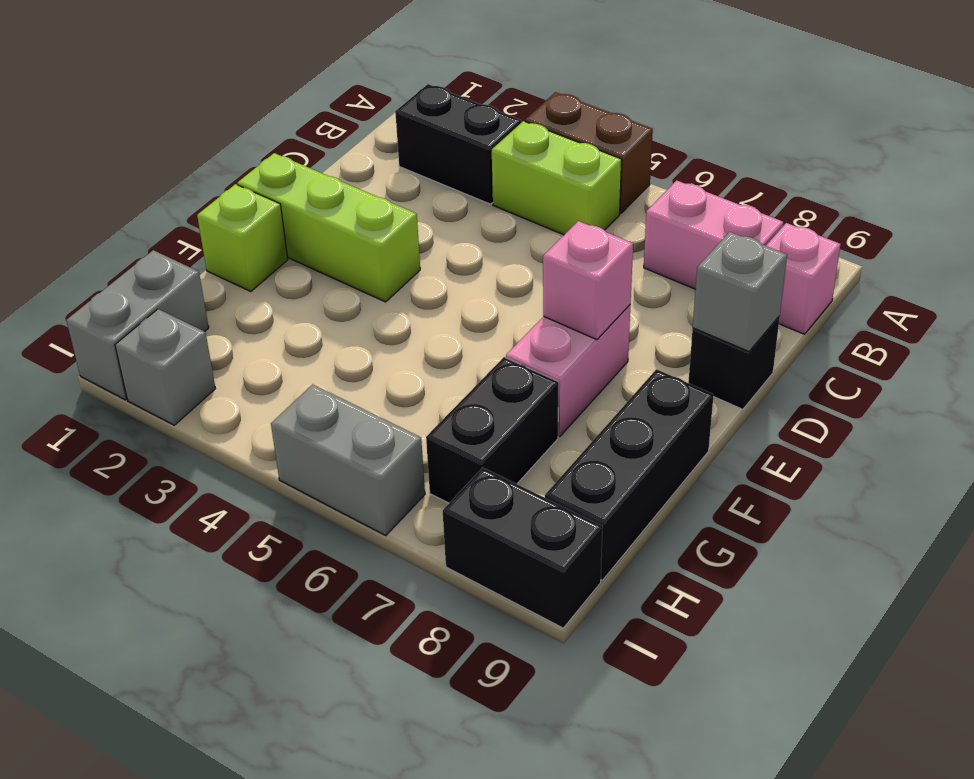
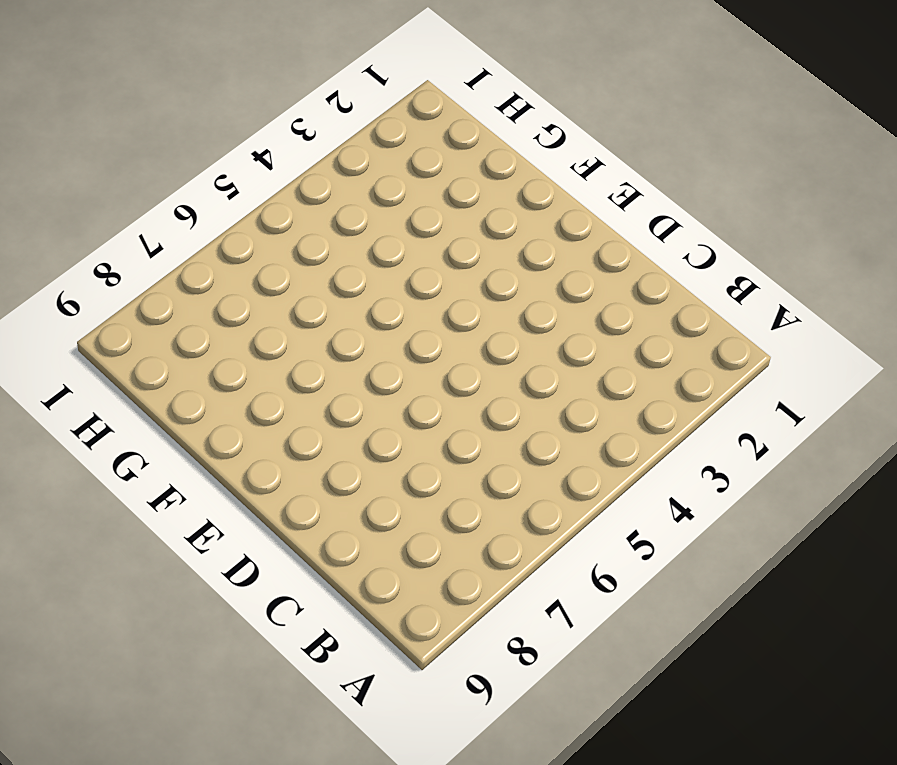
none -> brown 1x2 brick [525,92,653,213]
none -> black 1x2 brick [395,84,521,204]
none -> lime 1x2 brick [492,121,622,235]

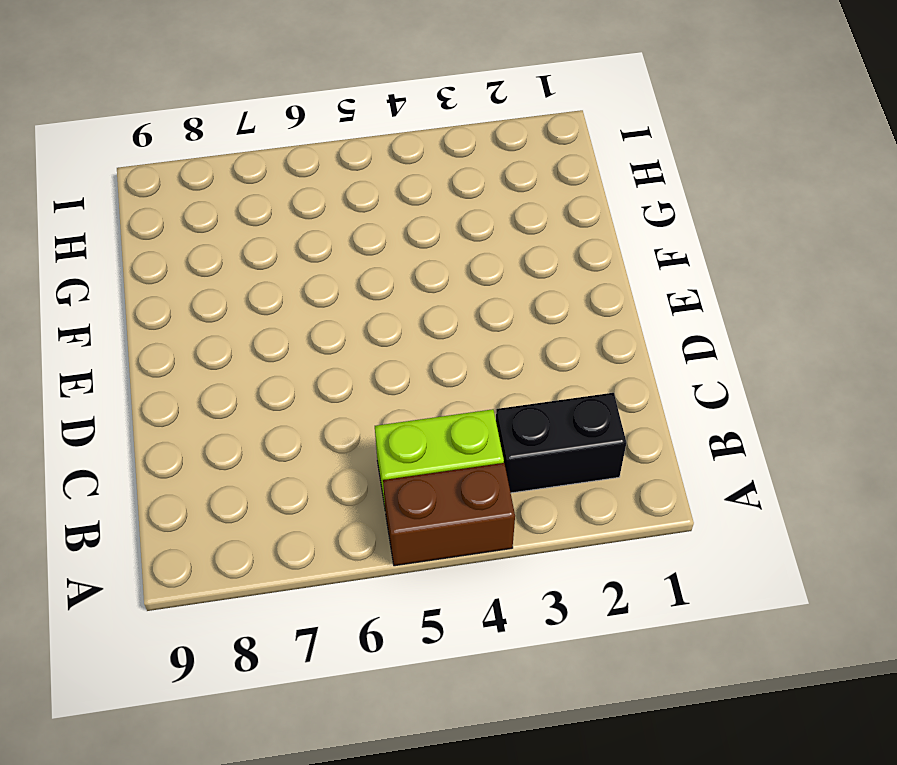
none -> pink 1x2 brick [644,180,783,289]
none -> pink 1x1 brick [766,223,841,334]
none -> black 1x1 brick [688,316,780,409]

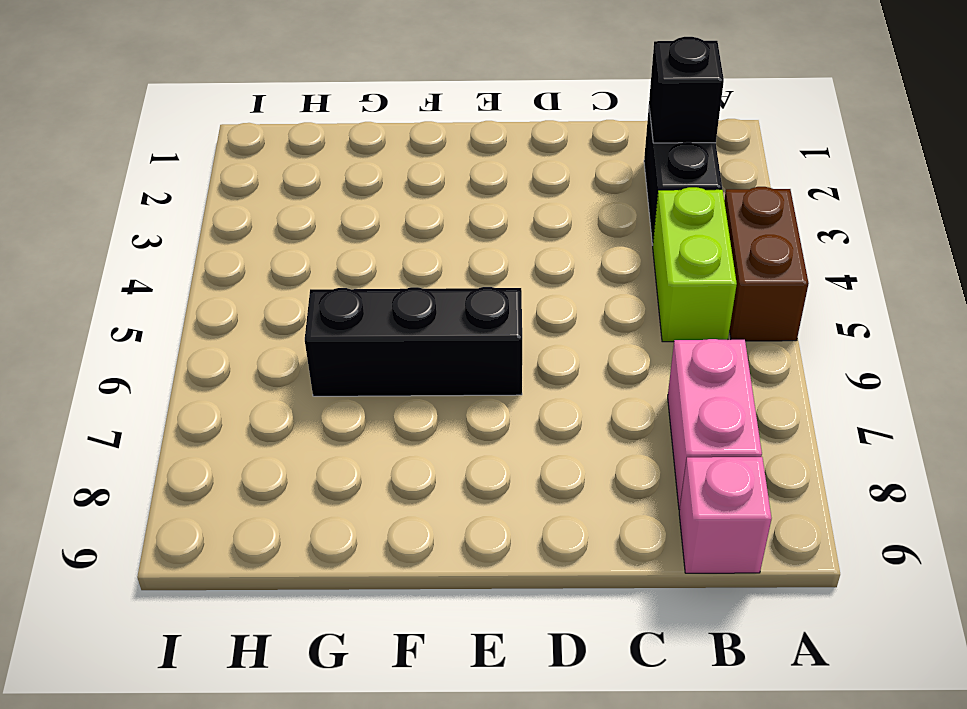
black 1x1 brick [649,37,724,143] -> black 1x1 brick moved to [688,316,780,409]
black 1x3 brick [305,287,522,396] -> black 1x3 brick moved to [545,369,714,580]
none -> lime 1x3 brick [237,153,420,302]
none -> pink 1x2 brick [506,305,630,437]
none -> lime 1x1 brick [197,184,288,292]

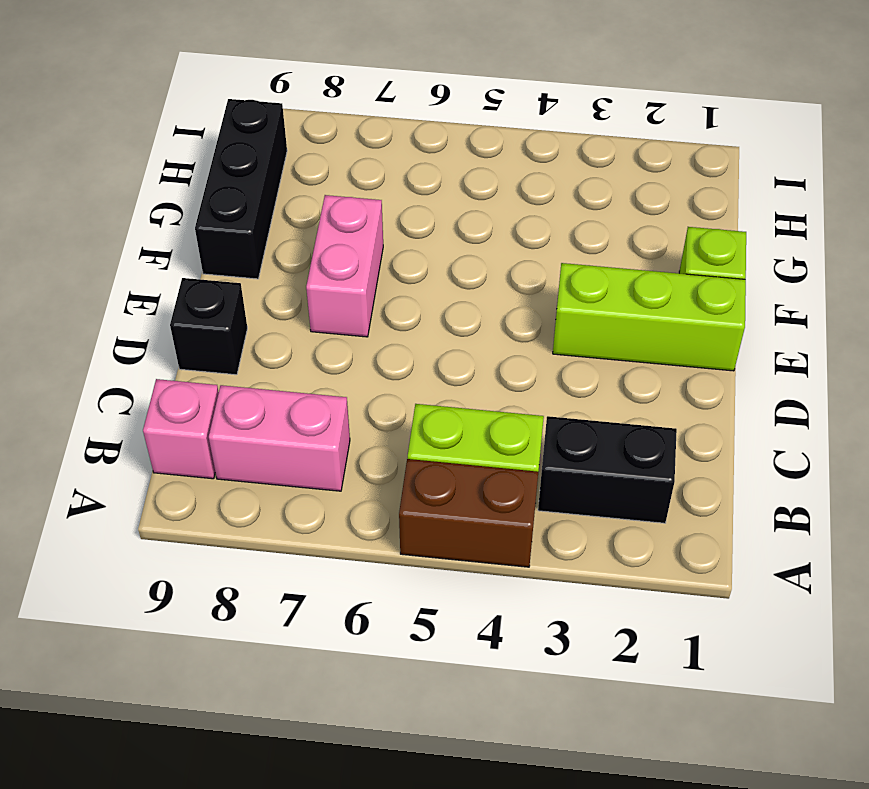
none -> black 1x2 brick [426,357,558,503]
none -> grey 1x2 brick [66,250,209,400]
none -> grey 1x1 brick [115,309,215,425]

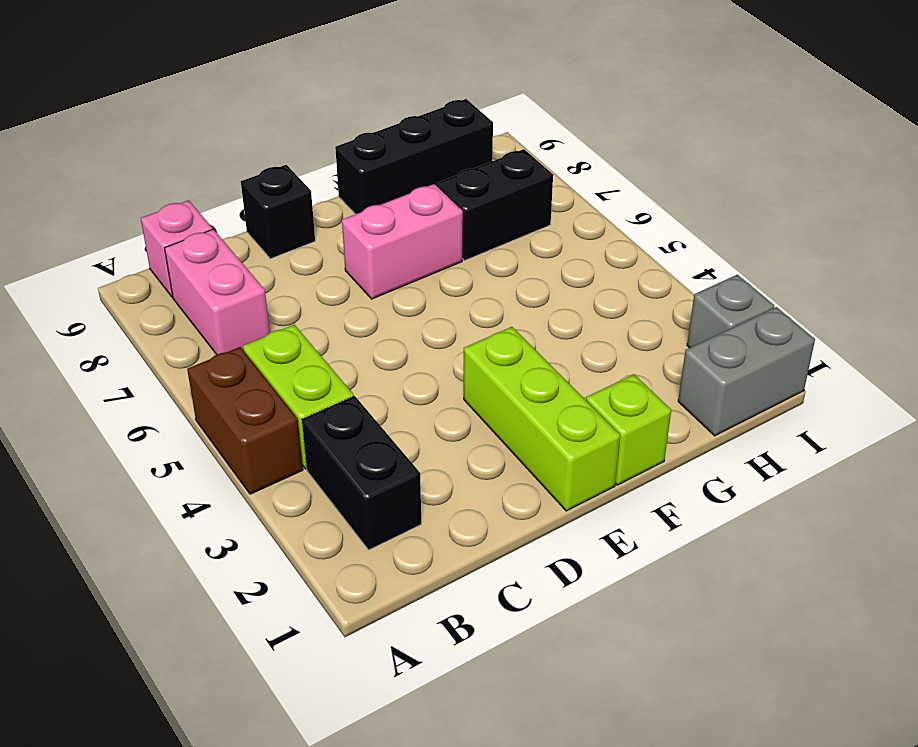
none -> grey 1x2 brick [271,384,425,536]
none -> black 1x2 brick [443,468,603,628]
none -> grey 1x1 brick [693,232,787,352]

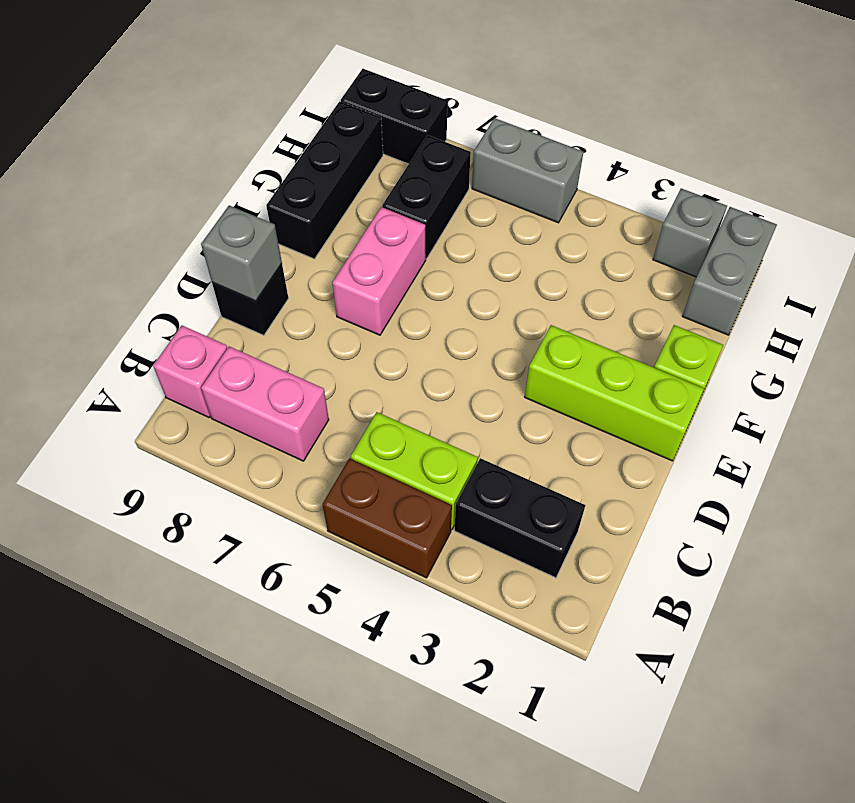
none -> pink 1x1 brick [543,221,633,340]

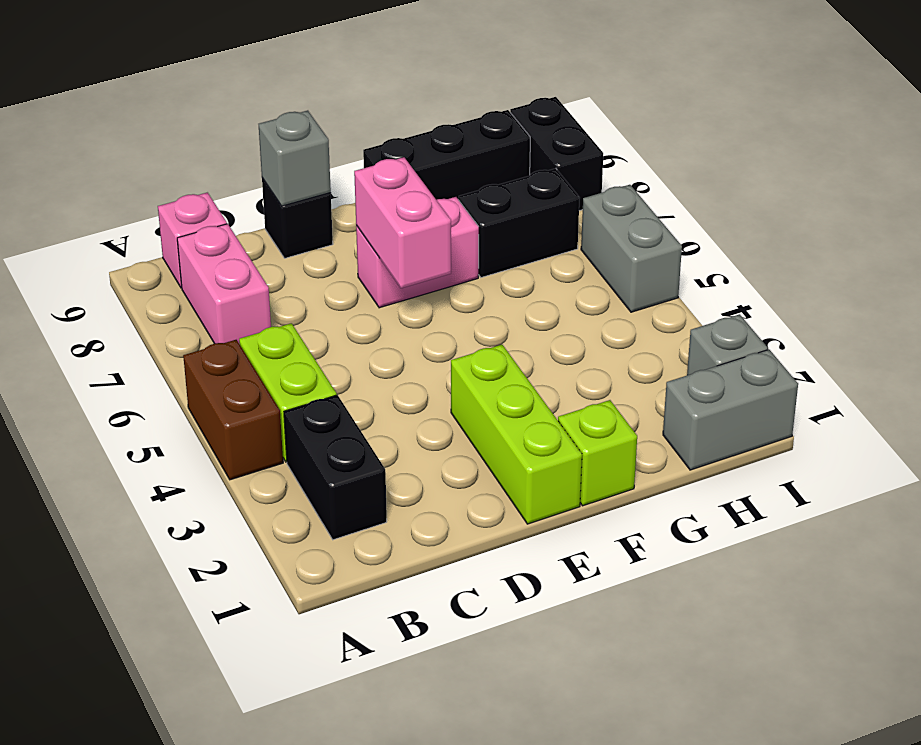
pink 1x2 brick [354,157,451,288] -> pink 1x1 brick [543,221,633,340]

